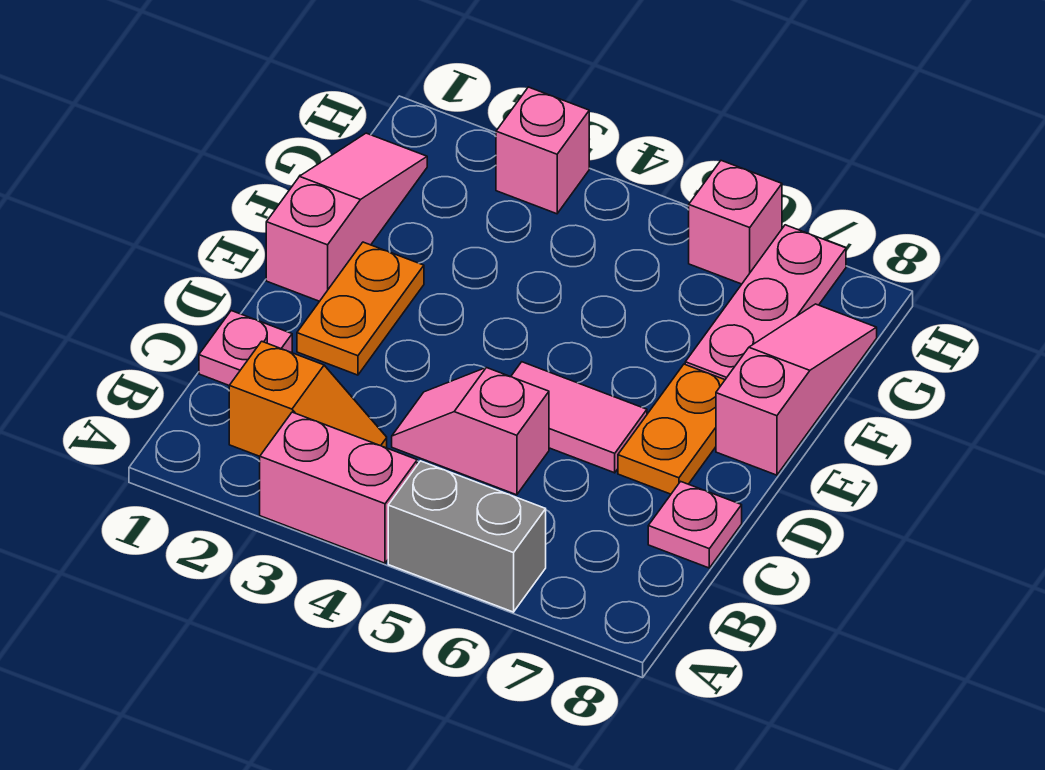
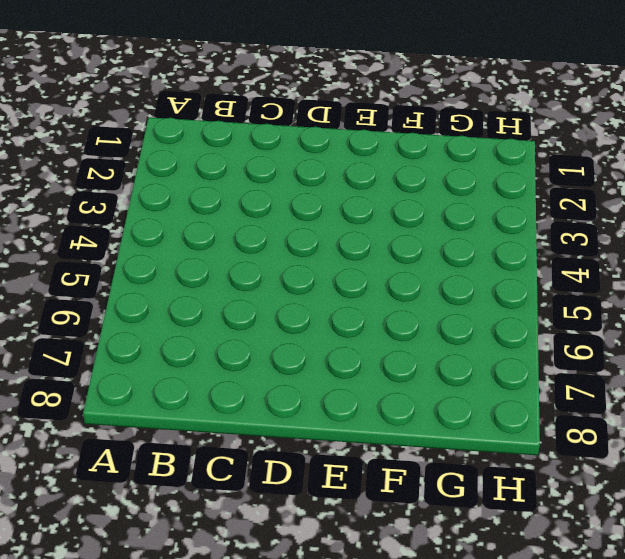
none -> pink 1x2 brick [260,412,417,563]
none -> grey 1x2 brick [388,461,546,612]
none -> orange 1x2 slope [229,341,387,456]

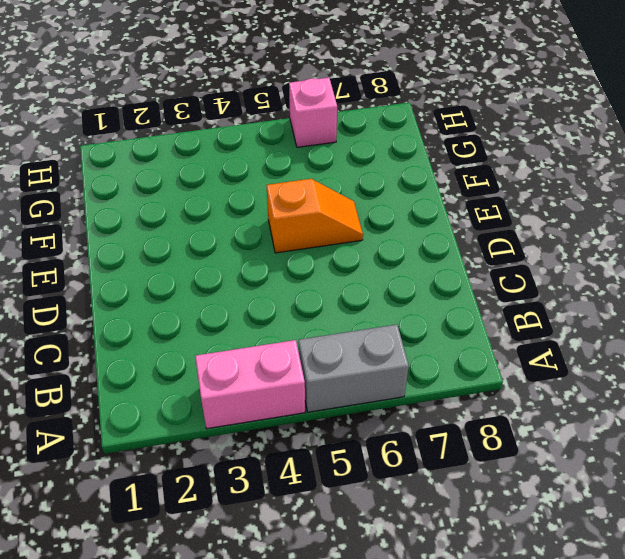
orange 1x2 slope [267,179,363,253] -> orange 1x2 slope moved to [229,341,387,456]
none -> pink 1x1 plate [199,311,292,385]
none -> pink 1x2 slope [392,368,549,495]
none -> pink 1x1 plate [648,481,742,568]

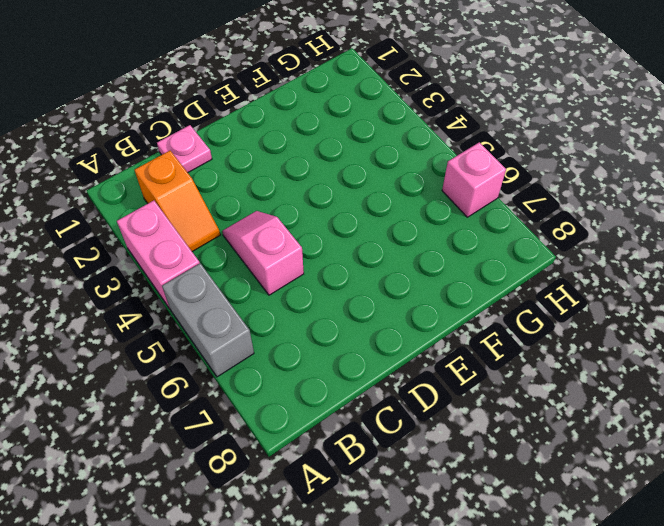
none -> pink 1x1 plate [648,481,742,568]
none -> orange 1x2 plate [297,242,424,375]
none -> pink 1x2 tile [511,362,647,473]

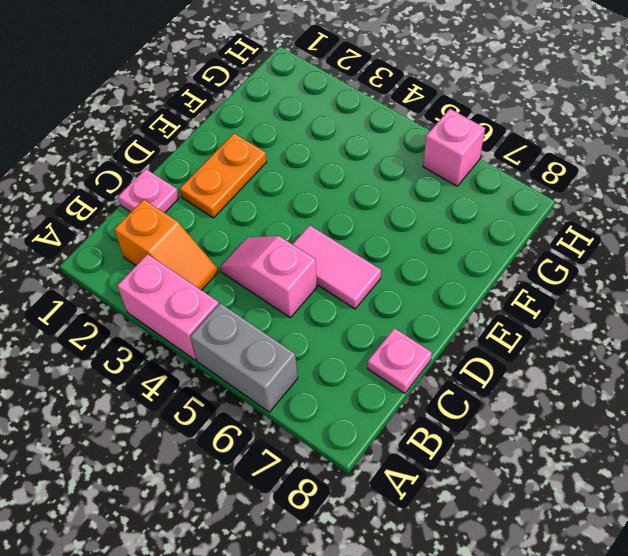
none -> orange 1x2 plate [618,364,725,494]
none -> pink 1x3 slope [266,133,427,301]
none -> pink 1x3 slope [716,304,877,475]

